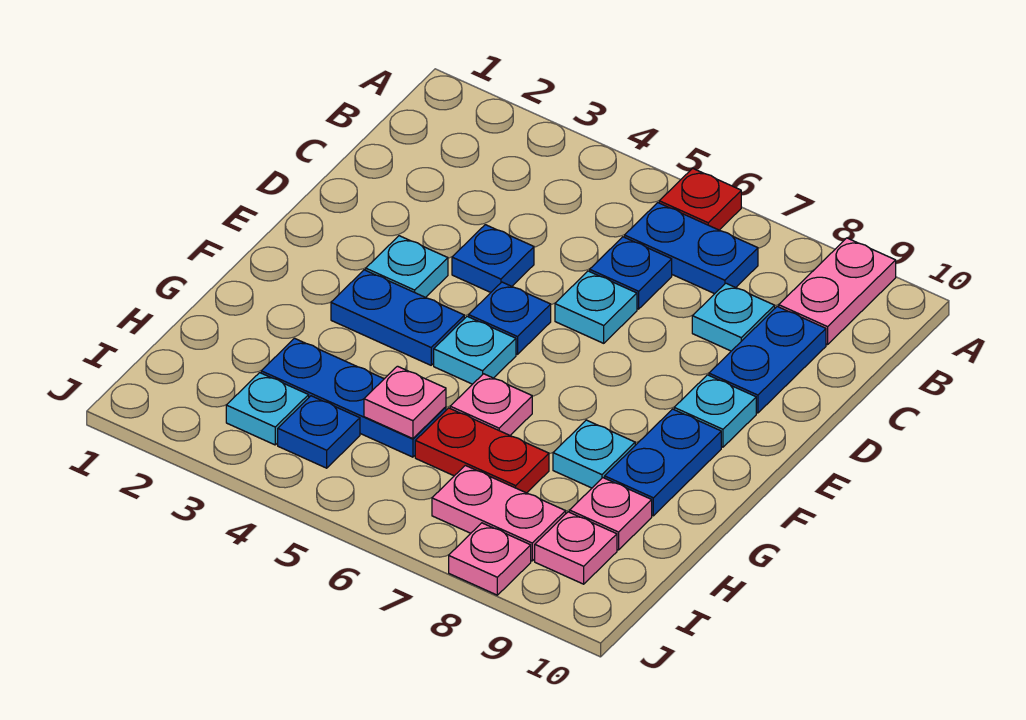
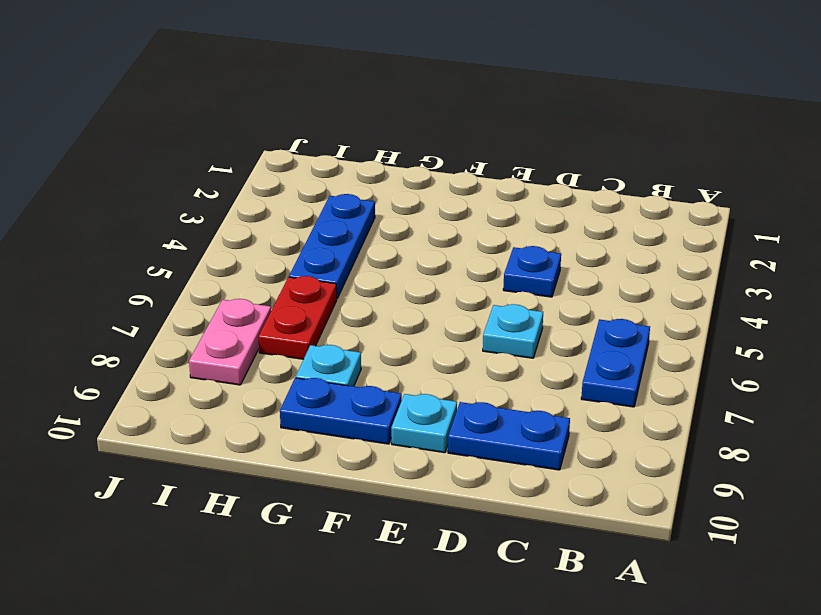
none -> red 1x1 plate [659,168,741,230]
none -> pink 1x2 plate [779,238,896,345]
none -> blue 1x1 plate [590,237,672,309]

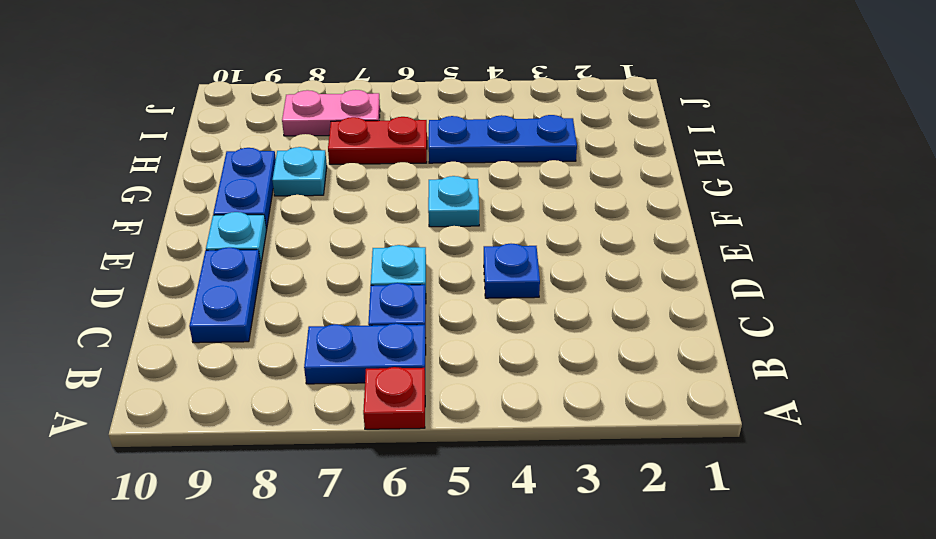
none -> pink 1x2 plate [779,238,896,345]
none -> cyan 1x1 plate [692,283,775,351]
none -> cyan 1x1 plate [366,236,448,297]

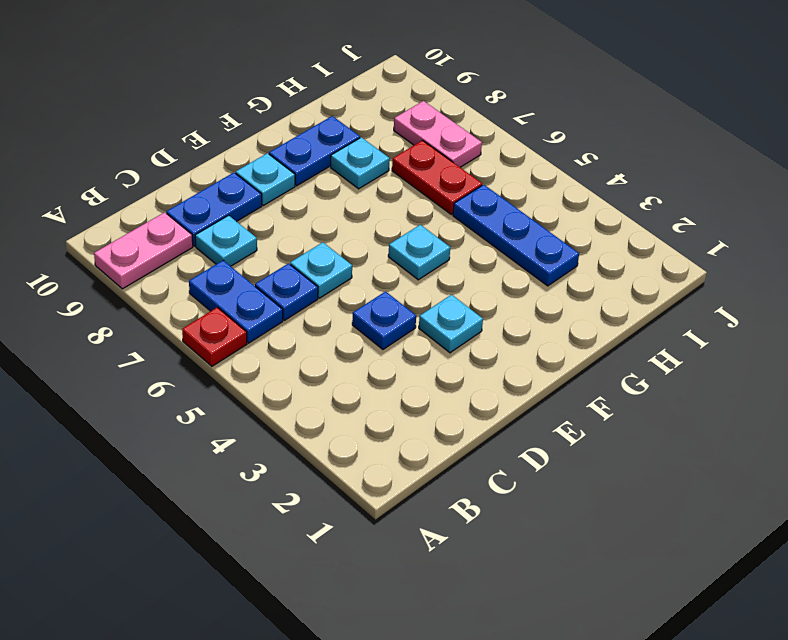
none -> blue 1x1 plate [469,282,551,354]
none -> blue 1x2 plate [331,270,464,365]
none -> pink 1x1 plate [450,374,532,435]

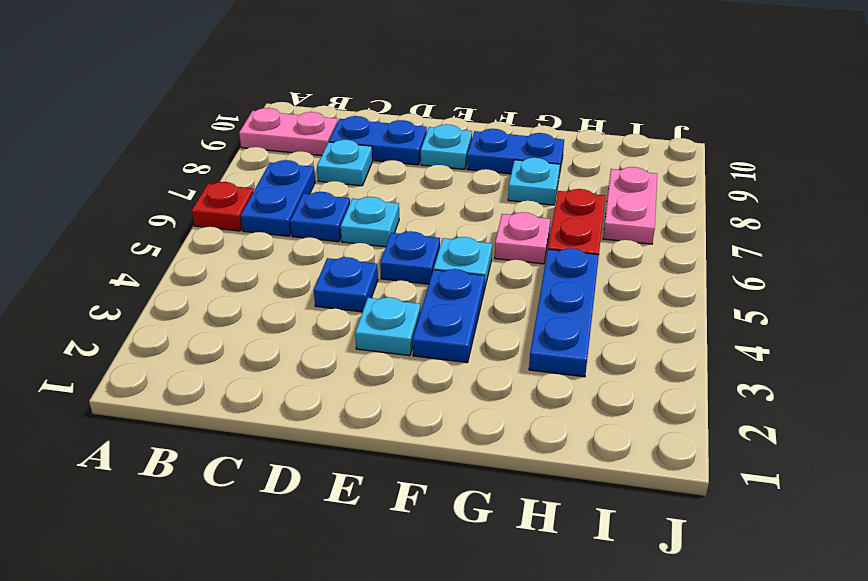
none -> pink 1x1 plate [570,478,652,550]
none -> cyan 1x1 plate [226,373,309,445]
none -> blue 1x1 plate [278,396,360,468]

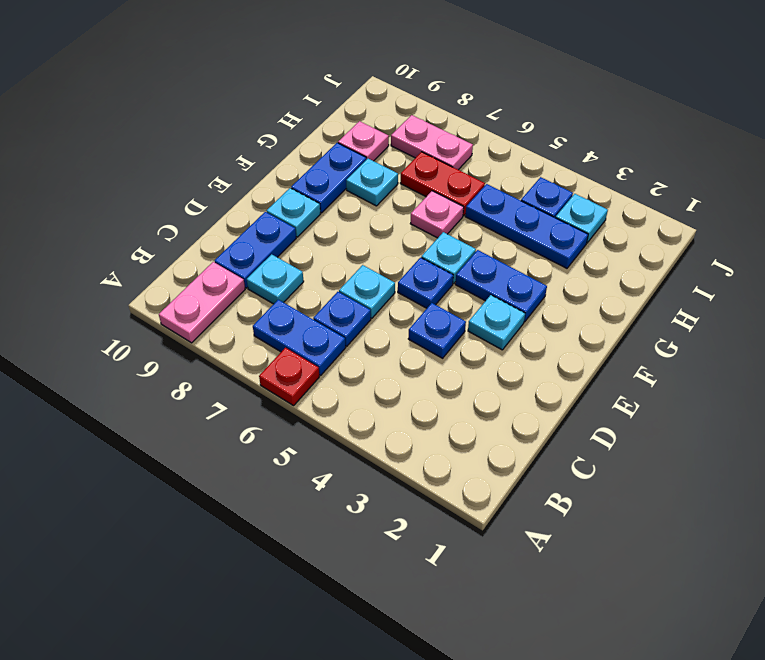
none -> pink 1x1 plate [535,512,617,584]
none -> pink 1x1 plate [449,523,531,595]
none -> pink 1x1 plate [364,366,446,439]

